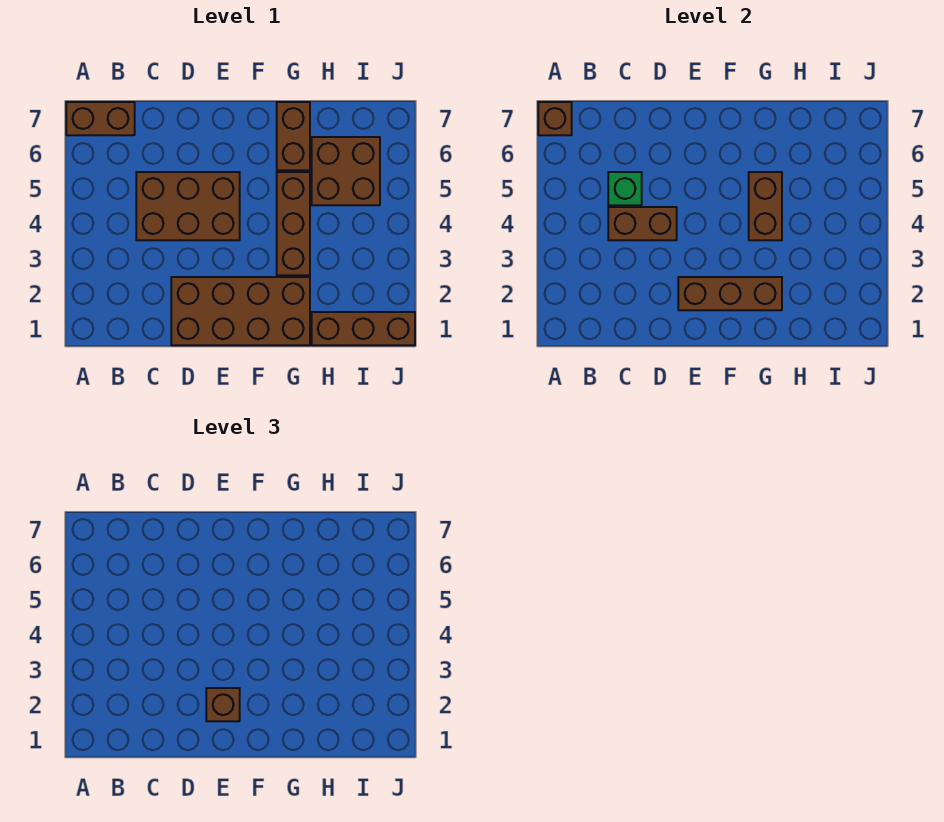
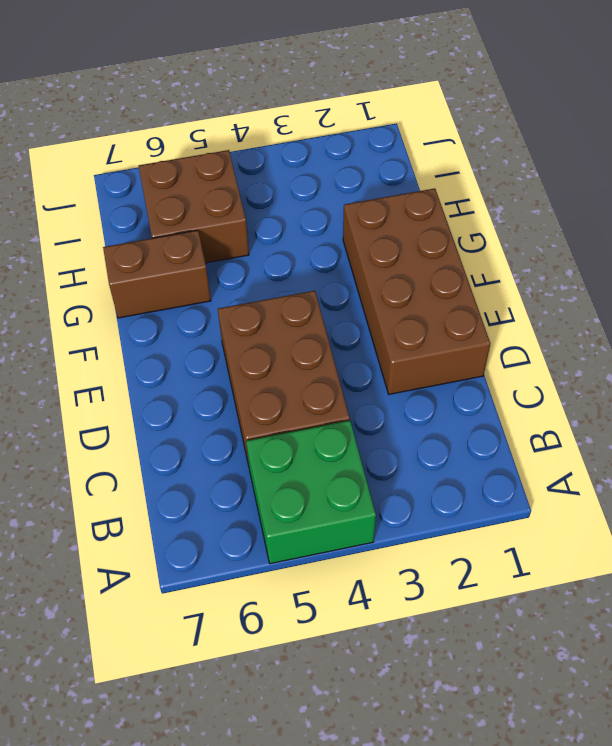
green 2x2 brick [246,420,376,564] -> none
none -> brown 1x2 brick [66,102,135,135]
none -> brown 1x3 brick [277,172,310,275]
none -> brown 1x3 brick [312,312,415,345]

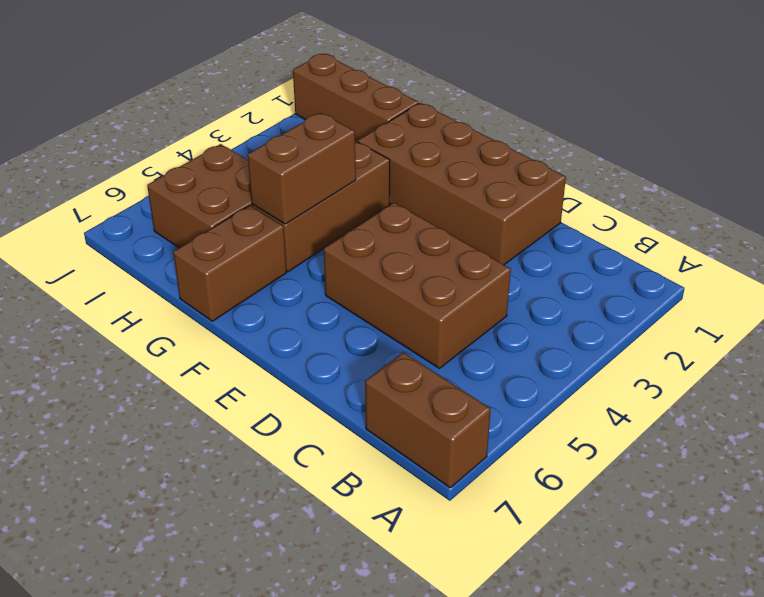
none -> brown 1x1 brick [538,102,572,135]
none -> brown 1x2 brick [608,207,677,240]
none -> green 1x1 brick [608,172,642,205]

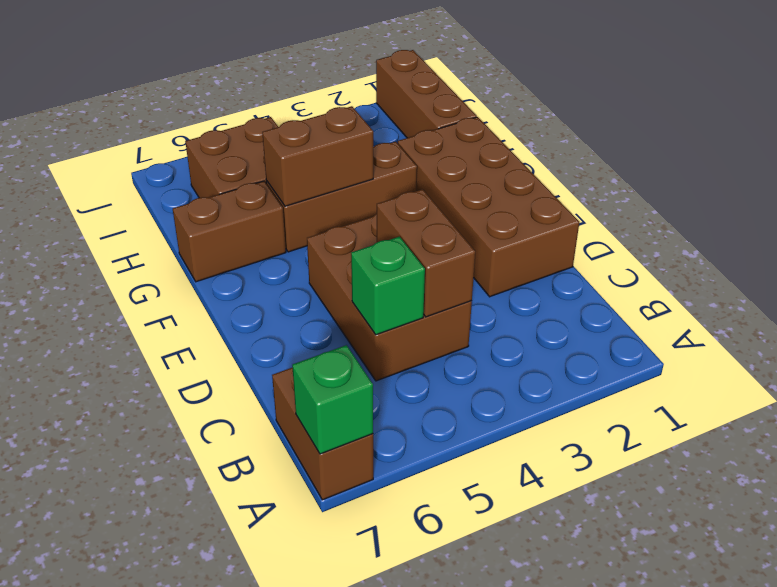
green 1x1 brick [292,345,373,454] -> brown 1x1 brick [538,102,572,135]
none -> brown 1x3 brick [678,277,782,310]
none -> brown 1x1 brick [206,688,240,721]

